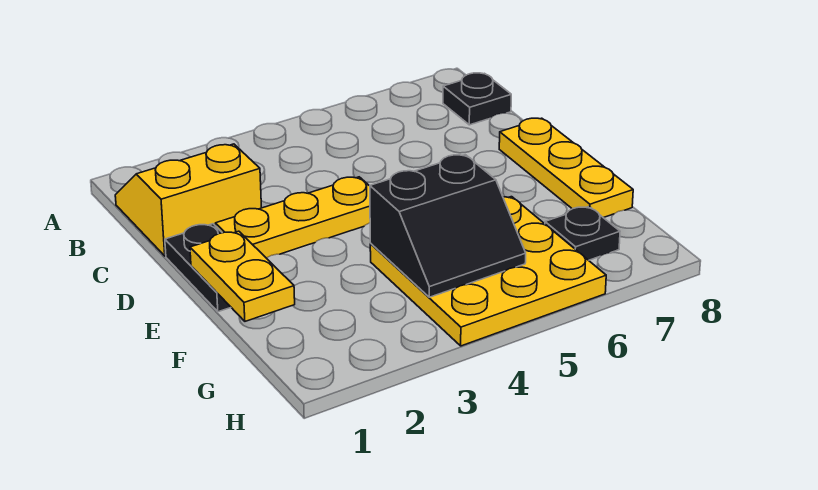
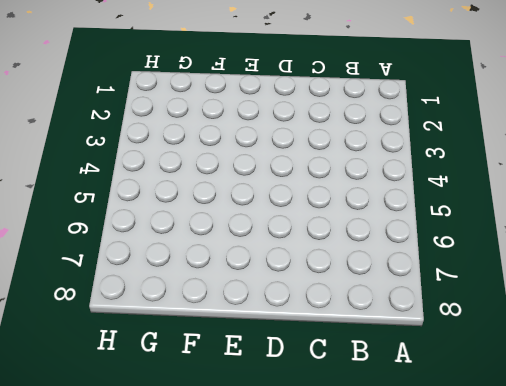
none -> yellow 2x2 slope [115,144,261,256]
none -> black 1x1 plate [443,73,511,125]

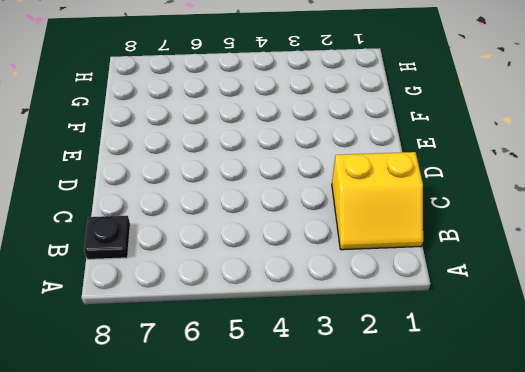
none -> black 1x2 plate [165,224,231,312]
none -> yellow 1x3 plate [215,177,370,258]

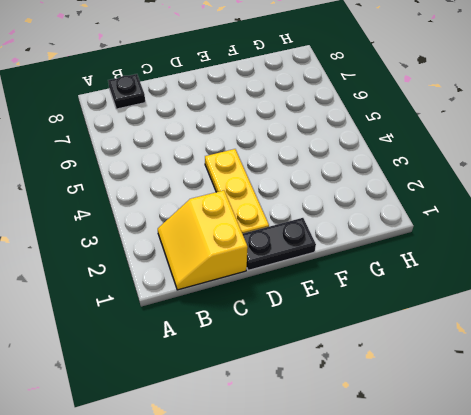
none -> yellow 1x3 plate [499,118,633,218]
none -> yellow 3x3 plate [370,197,606,346]

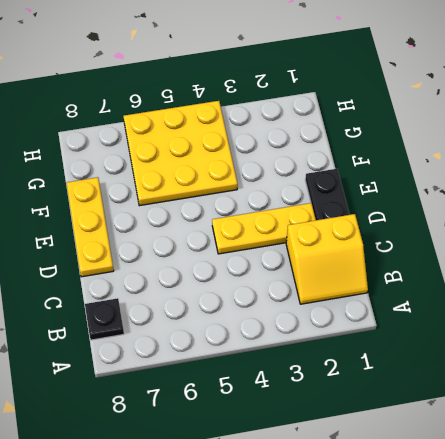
none -> black 1x1 plate [545,207,620,260]
none -> yellow 1x2 plate [190,231,295,321]

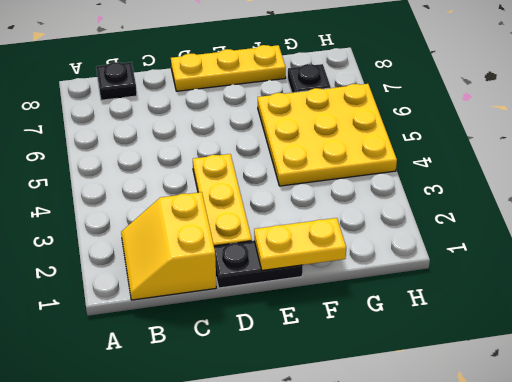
none -> black 2x2 slope [370,155,526,297]

